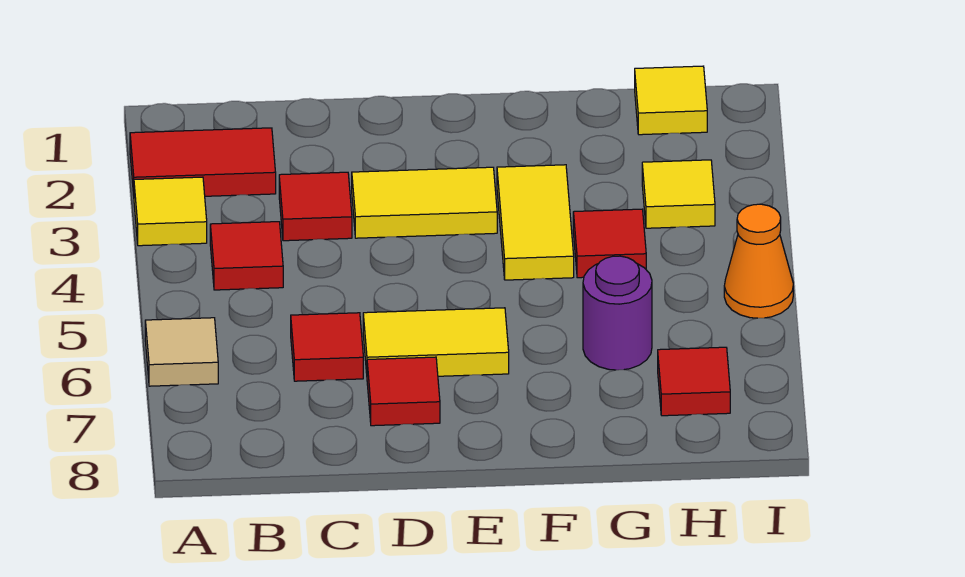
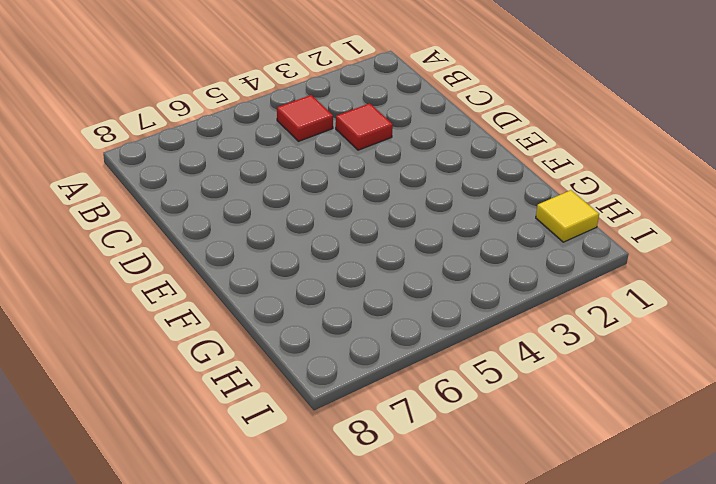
none -> red 1x2 tile [130,128,276,196]
none -> yellow 1x1 tile [134,177,207,246]
none -> tan 1x1 tile [145,318,218,386]

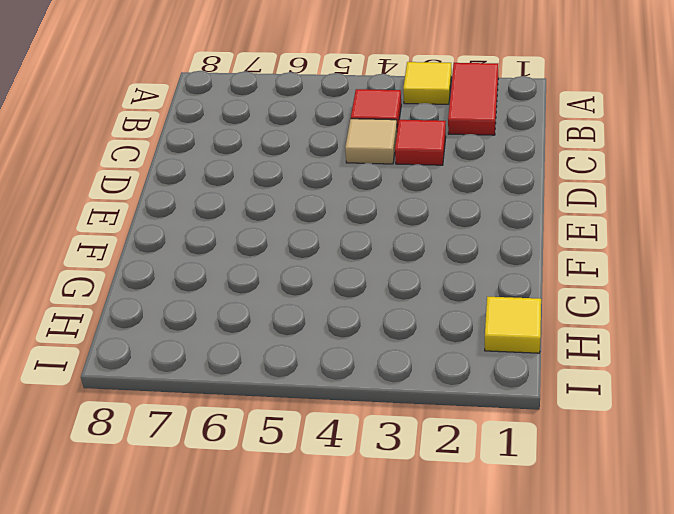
tan 1x1 tile [345,119,397,164] -> tan 1x1 tile moved to [145,318,218,386]
none -> red 1x1 tile [291,313,363,381]
none -> yellow 1x2 tile [352,167,497,238]
none -> yellow 1x2 tile [363,308,509,376]

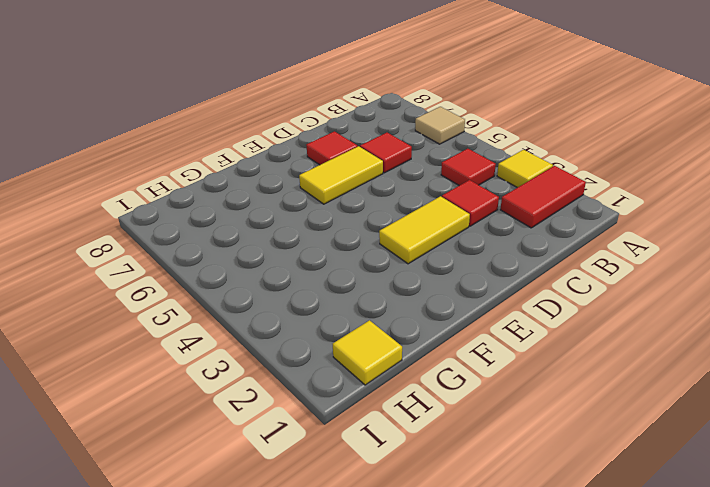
none -> yellow 1x2 tile [497,165,574,280]
none -> red 1x1 tile [573,209,646,278]
none -> purple 1x1 round brick [583,256,652,370]

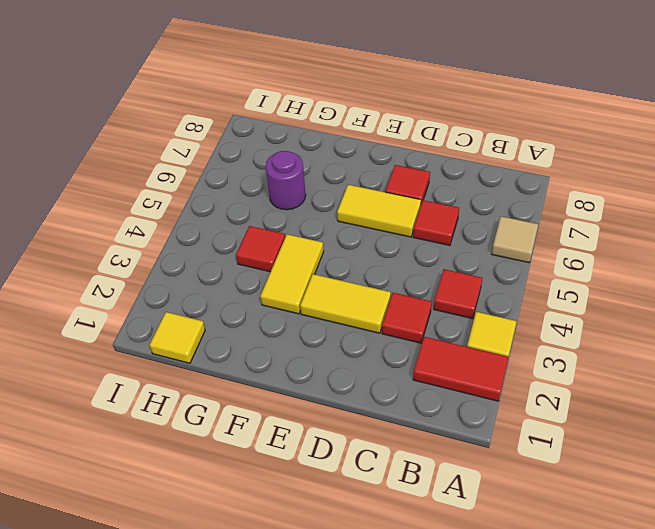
none -> yellow 1x1 tile [642,160,715,228]
none -> red 1x1 tile [658,347,730,416]
none -> orange 1x1 cone [724,204,793,318]

